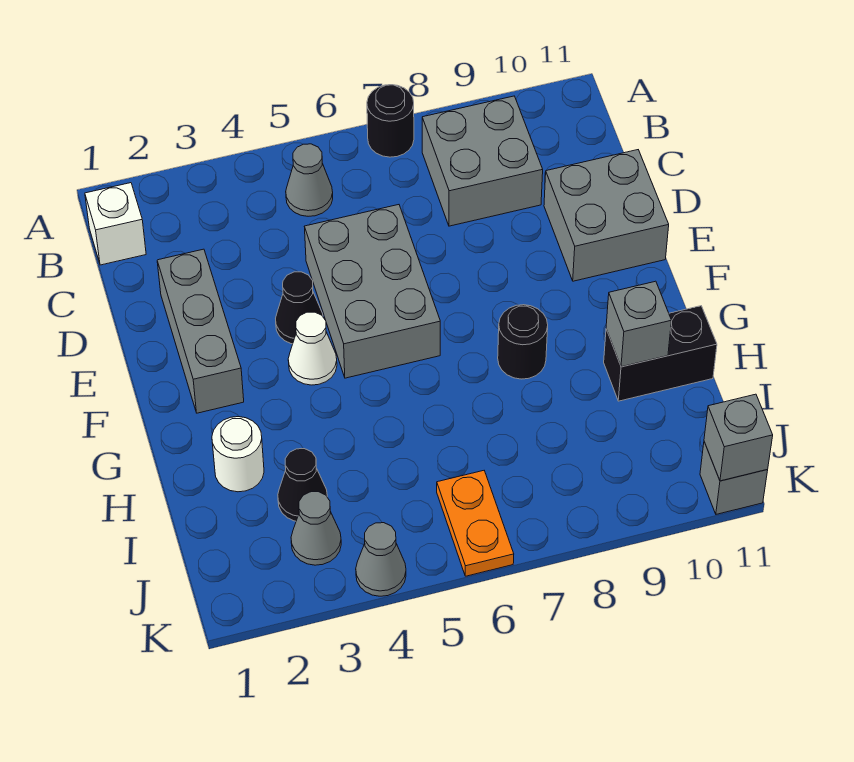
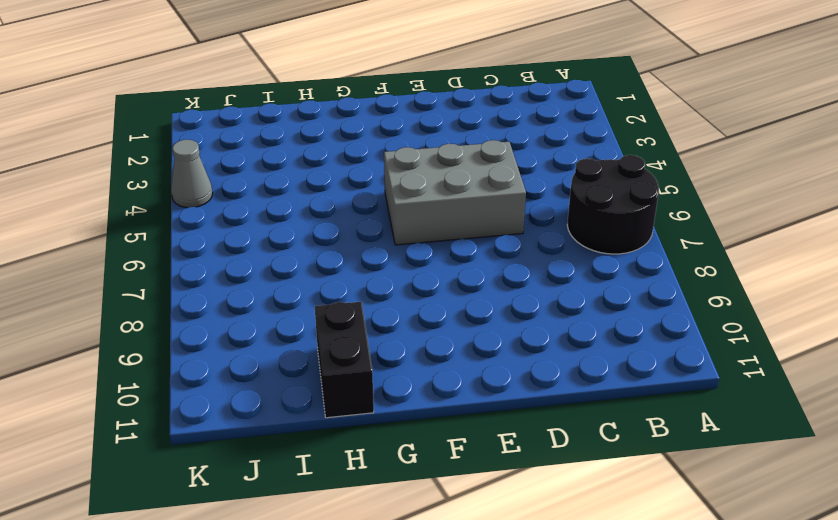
black 2x2 round brick [567,155,659,254] -> black 1x1 round brick [367,85,414,157]
none -> white 1x1 brick [85,183,146,265]
none -> grey 1x1 cone [286,144,333,216]
none -> grey 2x2 brick [422,96,543,226]

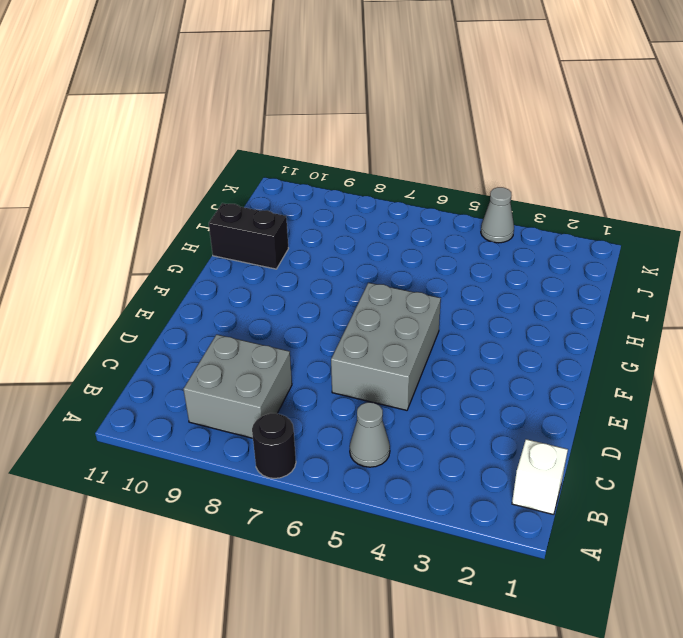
none -> grey 1x3 brick [157,249,244,413]
none -> grey 2x2 brick [544,150,669,281]
none -> black 1x1 cone [276,272,323,344]

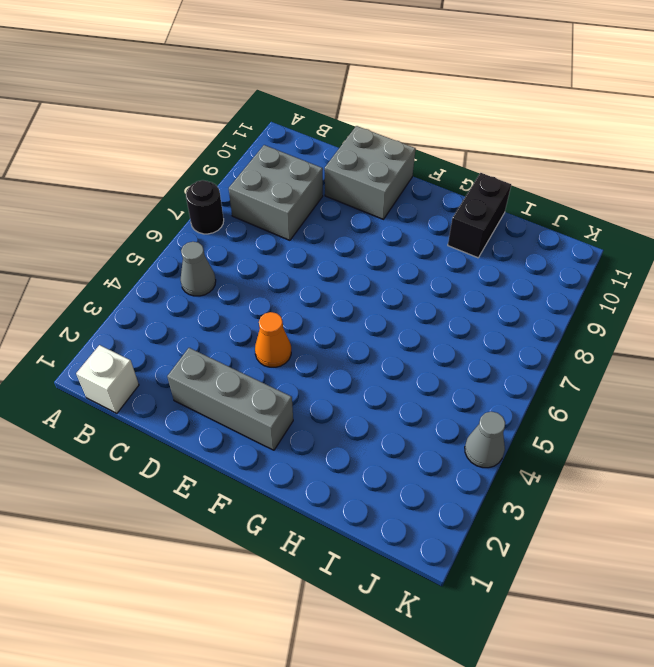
orange 1x1 cone [255,312,291,367] -> black 1x1 cone [276,272,323,344]
none -> grey 2x3 brick [304,205,440,378]
none -> white 1x1 cone [288,312,337,385]
none -> black 1x1 round brick [498,305,548,379]

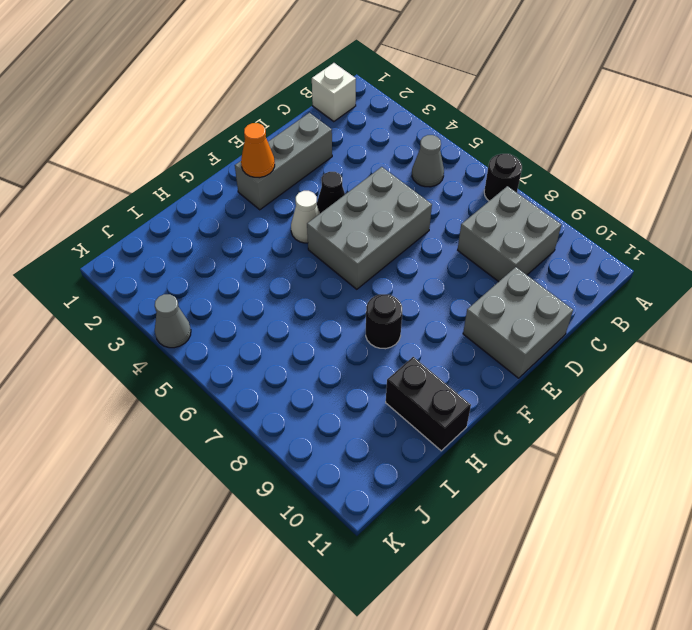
orange 1x1 cone [241,123,275,178] -> none
none -> white 1x1 round brick [212,417,264,492]
none -> black 1x1 cone [278,449,327,521]
none -> grey 1x1 cone [291,492,341,565]

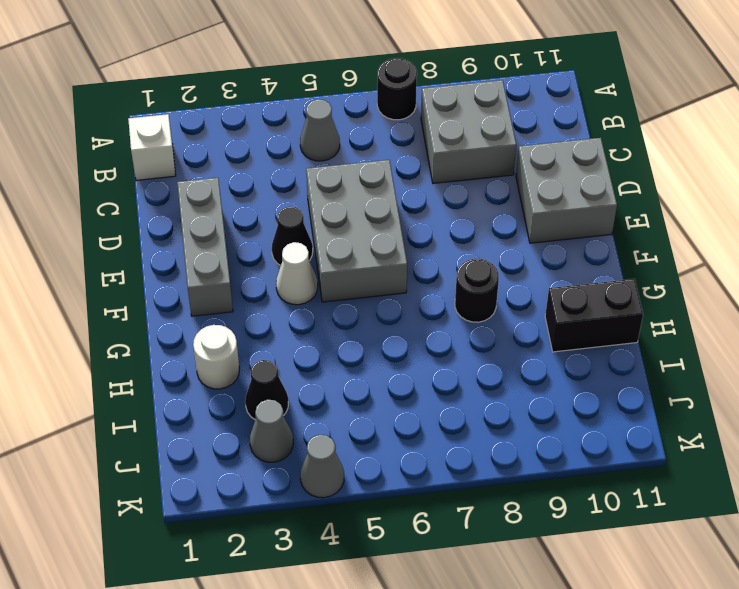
none -> orange 1x2 plate [437,471,514,576]
none -> grey 1x1 brick [700,442,768,514]
none -> grey 1x1 brick [606,281,671,367]

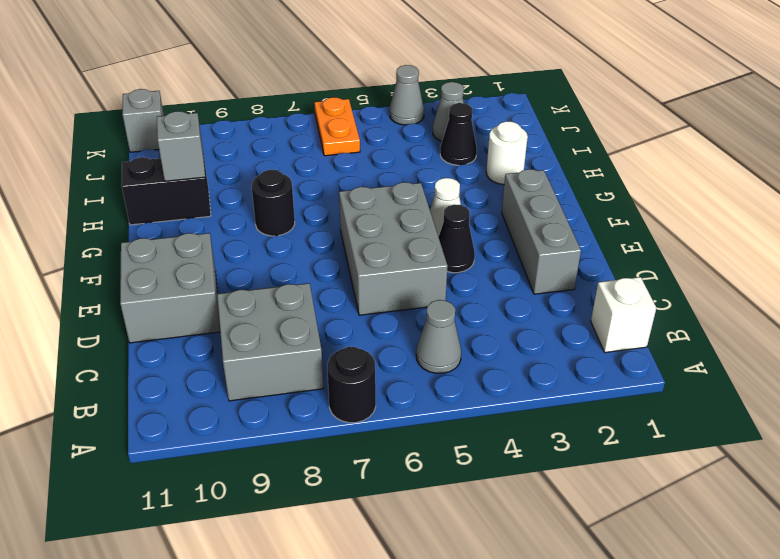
none -> grey 1x1 brick [704,394,773,481]

